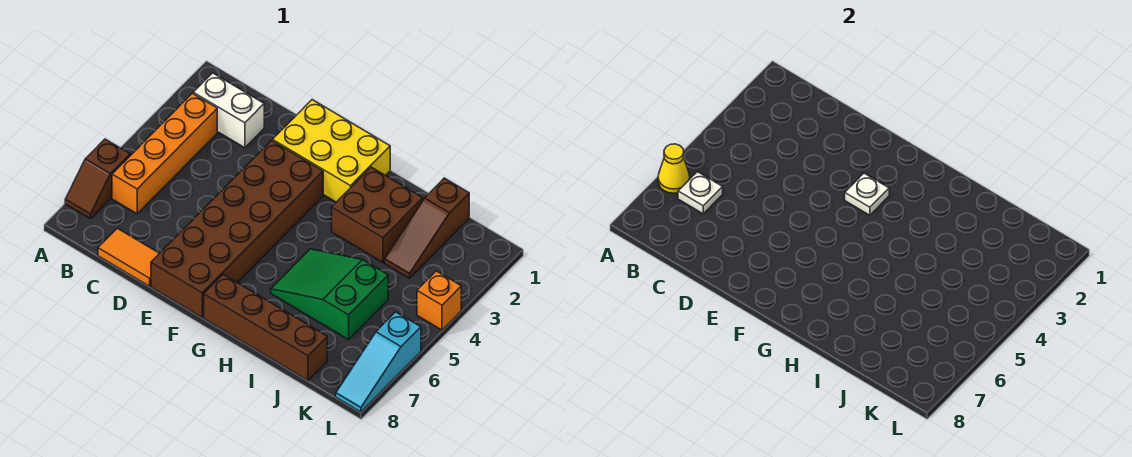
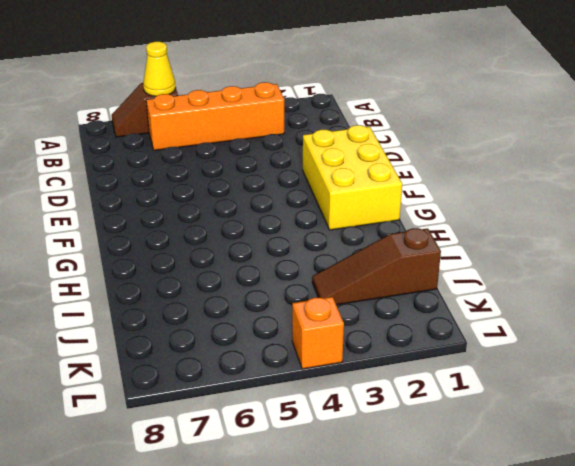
none -> white 1x2 brick [193,73,264,148]
none -> orange 1x2 tile [98,228,159,286]
none -> brown 2x6 brick [151,141,323,318]

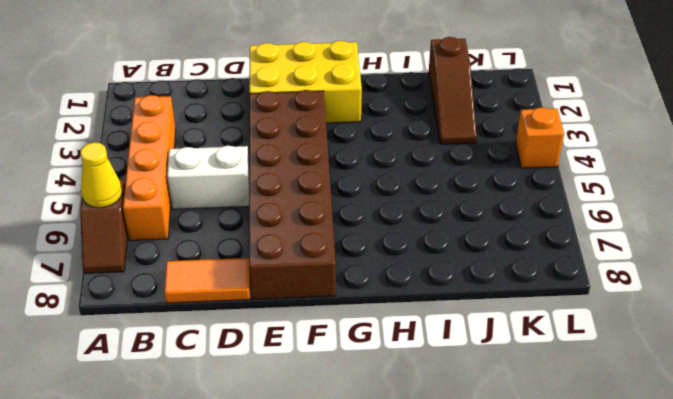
white 1x2 brick [167,146,249,209] -> white 1x2 brick moved to [193,73,264,148]
none -> brown 1x4 brick [204,274,327,380]
none -> brown 2x2 brick [332,167,423,262]
none -> green 2x3 slope [271,249,388,340]

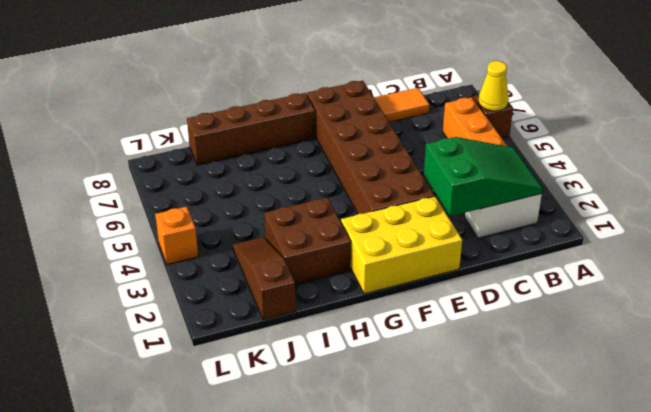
green 2x3 slope [424,137,543,216] -> green 2x3 slope moved to [271,249,388,340]
none -> cyan 1x3 slope [336,312,421,412]
none -> white 1x1 plate [678,172,723,214]
none -> white 1x1 plate [845,173,889,215]

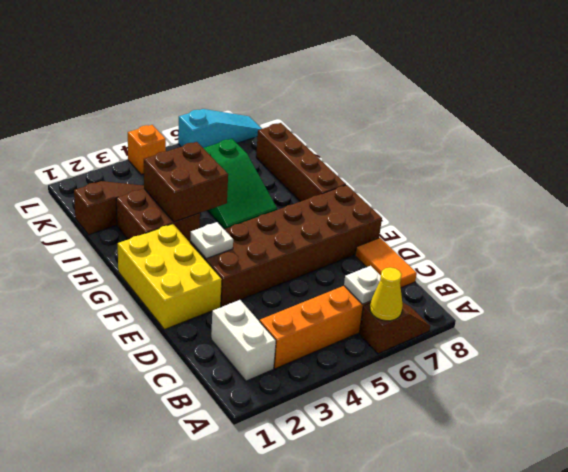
brown 2x2 brick [144,142,228,222] -> none

